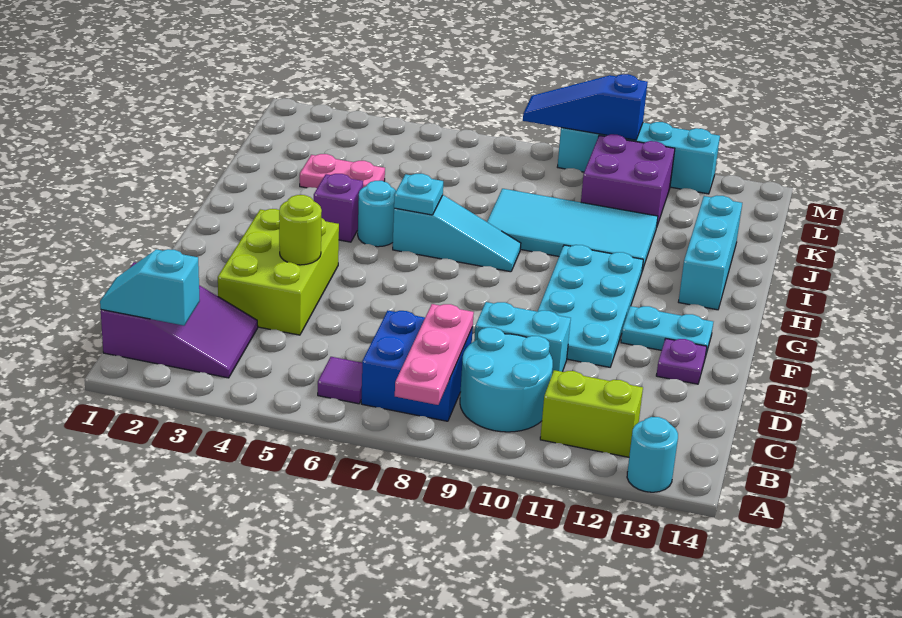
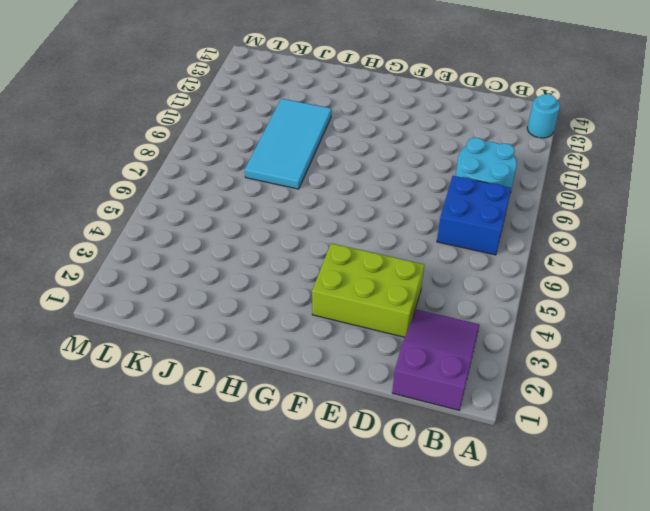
none -> purple 1x1 tile [318,357,362,404]
none -> lime 1x2 brick [540,370,643,457]
none -> cyan 1x2 brick [474,302,571,374]

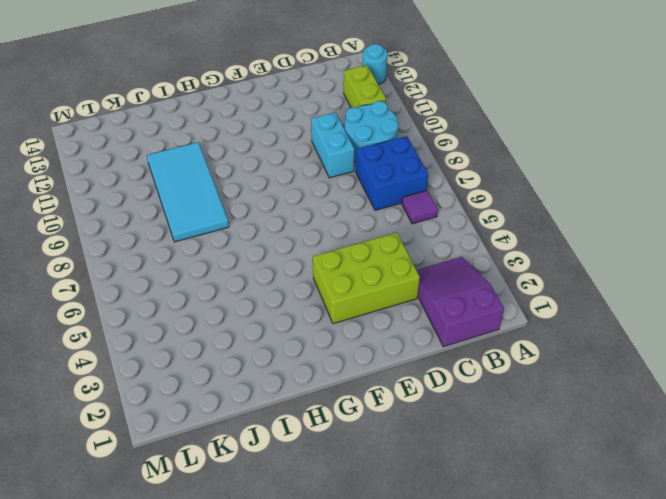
none -> cyan 2x4 plate [537,245,643,367]
none -> purple 1x1 plate [656,339,707,384]
none -> cyan 1x2 plate [621,306,713,354]

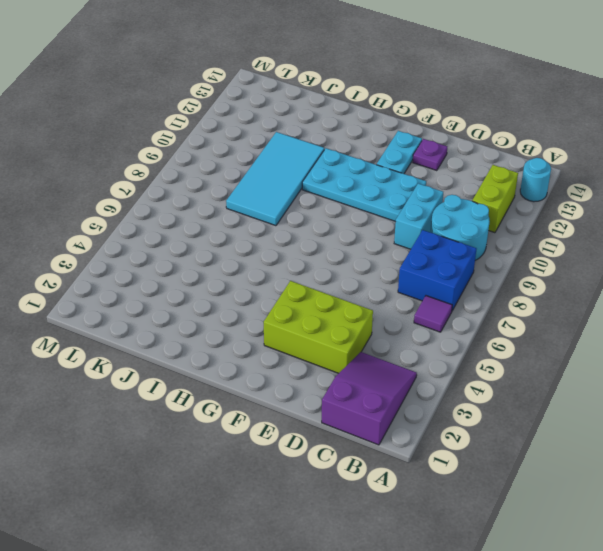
none -> purple 1x1 brick [314,174,363,242]
none -> cyan 1x1 round brick [358,181,396,247]
none -> cyan 1x3 slope [393,195,521,272]

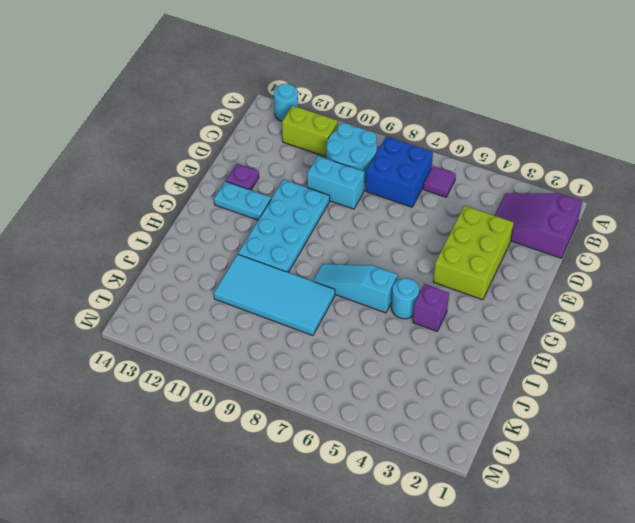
none -> cyan 1x3 brick [679,196,742,310]
none -> pink 1x2 plate [300,154,385,188]
none -> purple 2x2 brick [581,134,675,226]

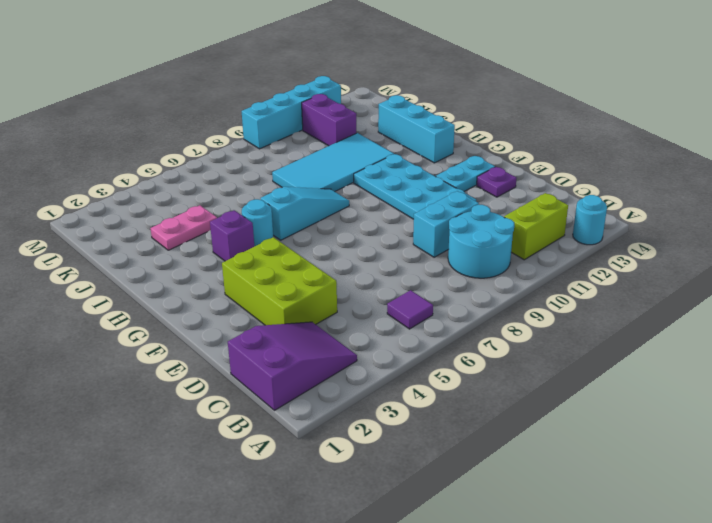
purple 1x2 brick [302,94,356,146] -> purple 2x2 brick [581,134,675,226]
none -> blue 2x2 brick [361,311,473,421]
none -> pink 1x3 plate [395,304,474,405]
none -> cyan 1x2 slope [100,249,200,326]

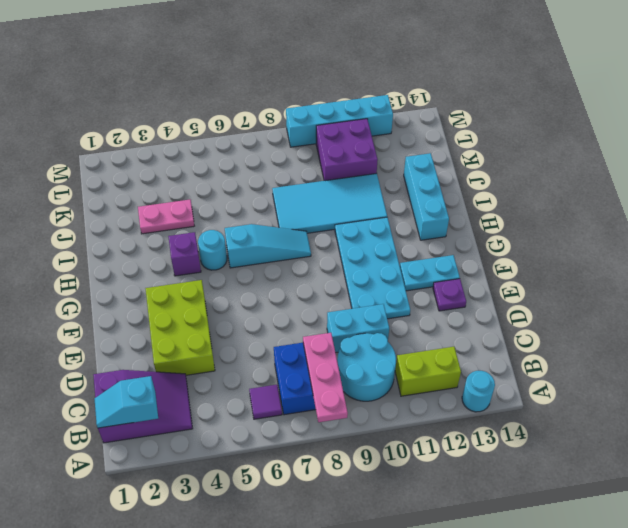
none -> lime 1x1 round brick [279,195,322,265]
none -> cyan 1x1 plate [394,174,443,215]
none -> blue 1x3 slope [523,74,648,140]

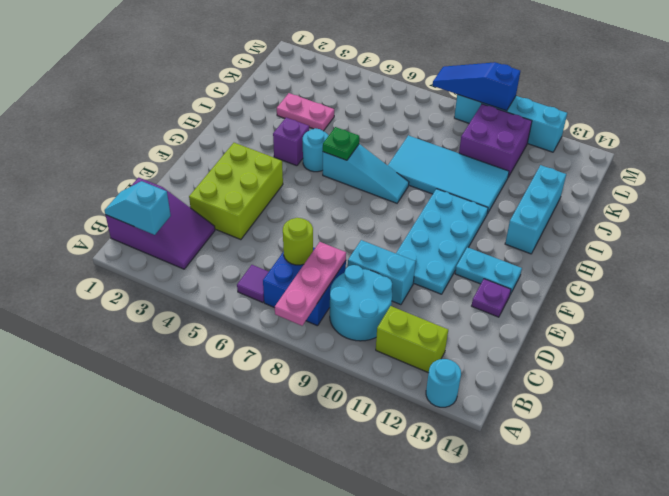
lime 1x1 round brick [283,218,313,265] -> lime 1x1 round brick moved to [279,195,322,265]
green 1x1 plate [323,127,359,160] -> cyan 1x1 plate [394,174,443,215]

